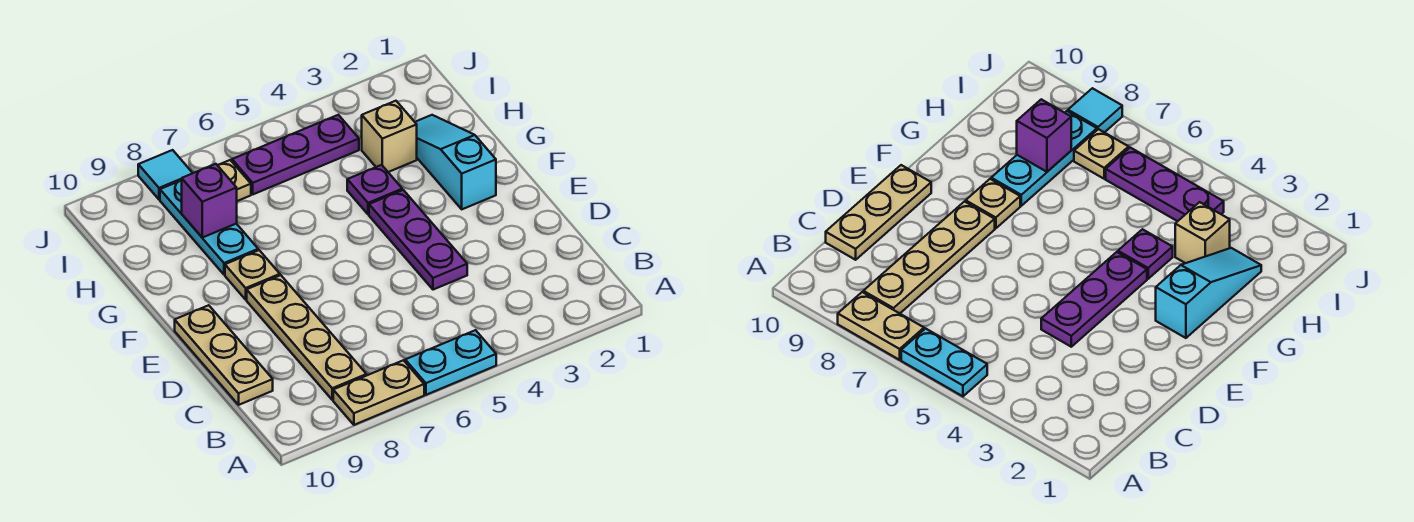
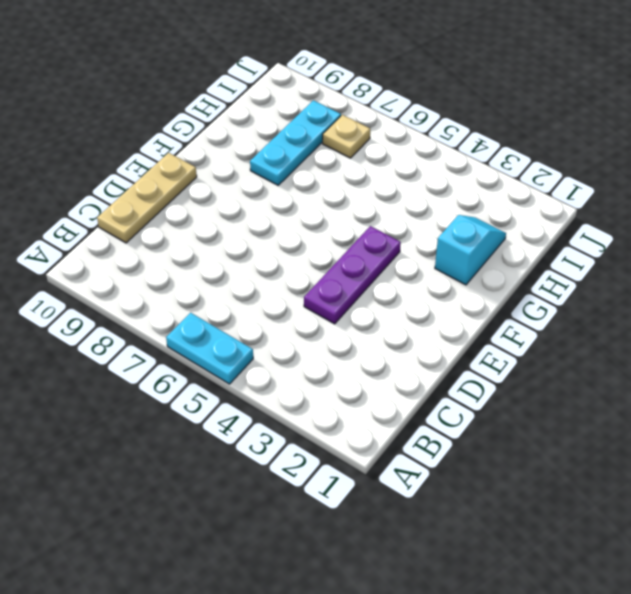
cyan 1x2 slope [435,215,506,285] -> cyan 1x3 slope [415,115,496,209]
none -> tan 1x2 plate [333,360,424,425]
none -> tan 1x4 plate [247,275,367,400]
none -> tan 1x1 plate [225,250,280,300]

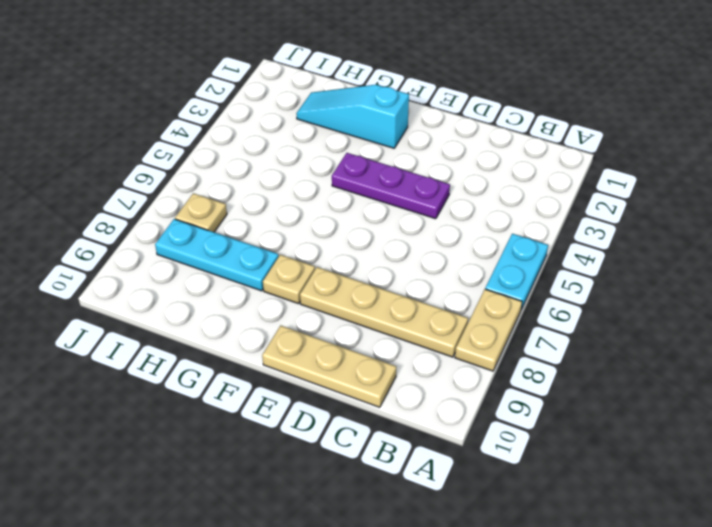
none -> purple 1x1 plate [347,165,402,215]
none -> tan 1x1 brick [362,101,417,172]
none -> purple 1x3 plate [232,115,359,194]

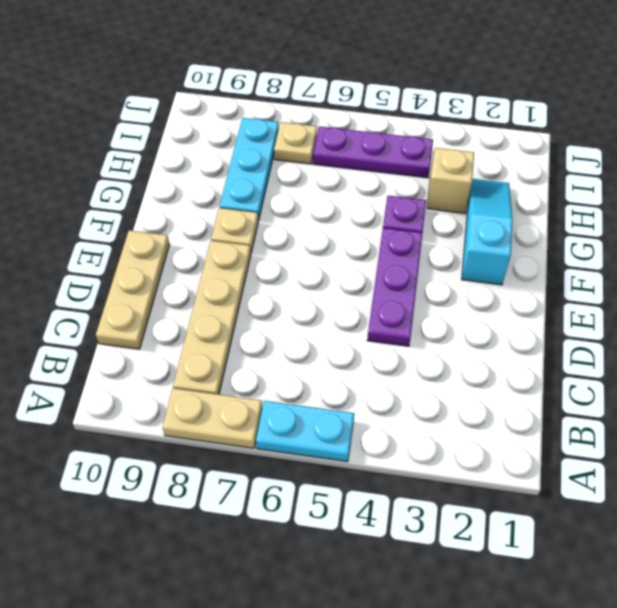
none -> cyan 1x1 tile [138,150,193,200]
none -> purple 1x1 brick [182,164,237,238]

